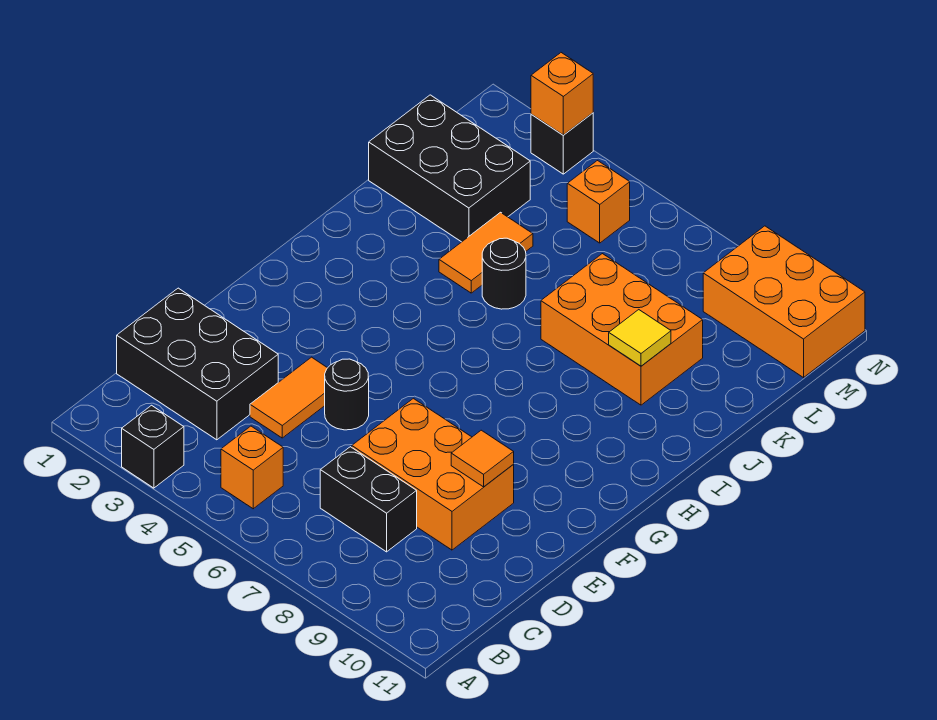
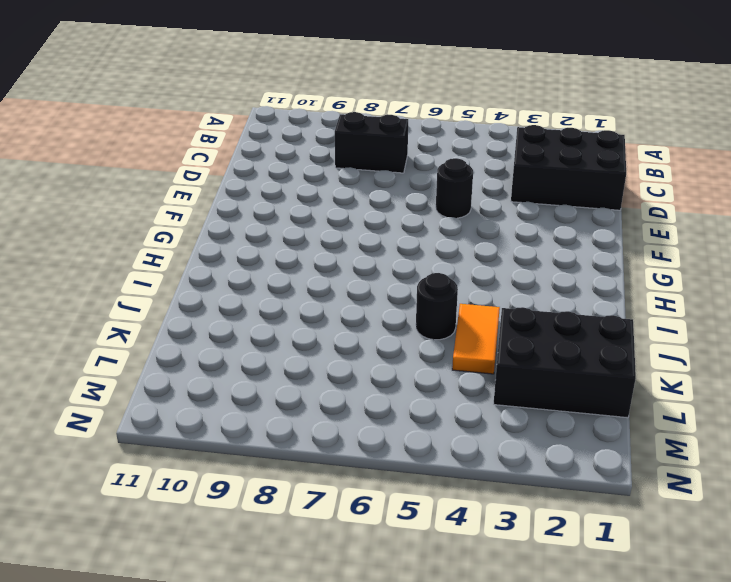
none -> black 1x1 brick [122,405,184,488]
none -> orange 1x1 brick [221,426,283,509]
none -> orange 1x2 tile [250,357,327,438]

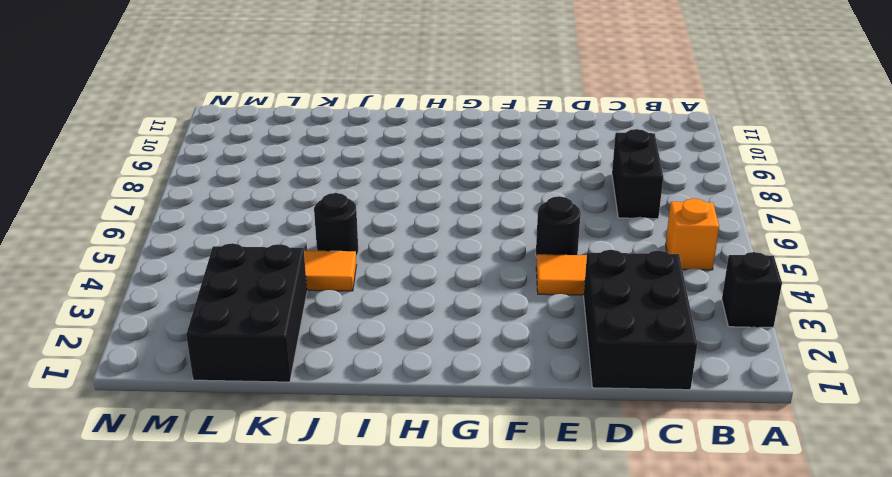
none -> orange 2x3 brick [352,398,514,550]
none -> orange 2x3 brick [541,254,703,405]
none -> orange 1x1 brick [567,161,630,243]

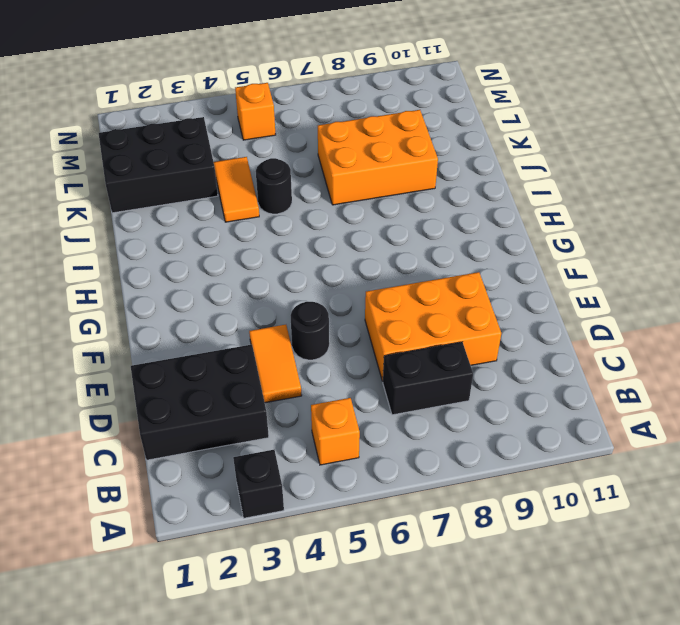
none -> orange 2x3 brick [703,226,865,378]
none -> black 1x1 brick [531,113,593,174]
none -> orange 1x1 tile [451,430,514,487]

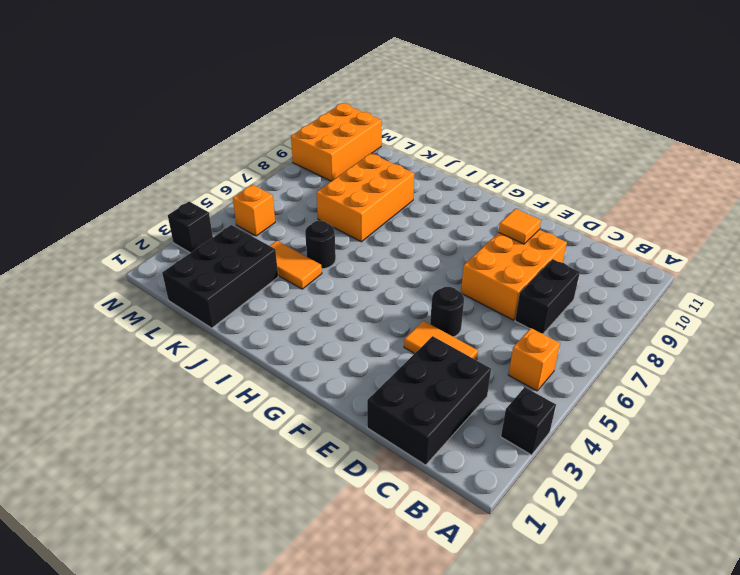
none -> yellow 1x1 tile [609,310,671,366]
none -> orange 1x1 brick [531,53,593,135]

